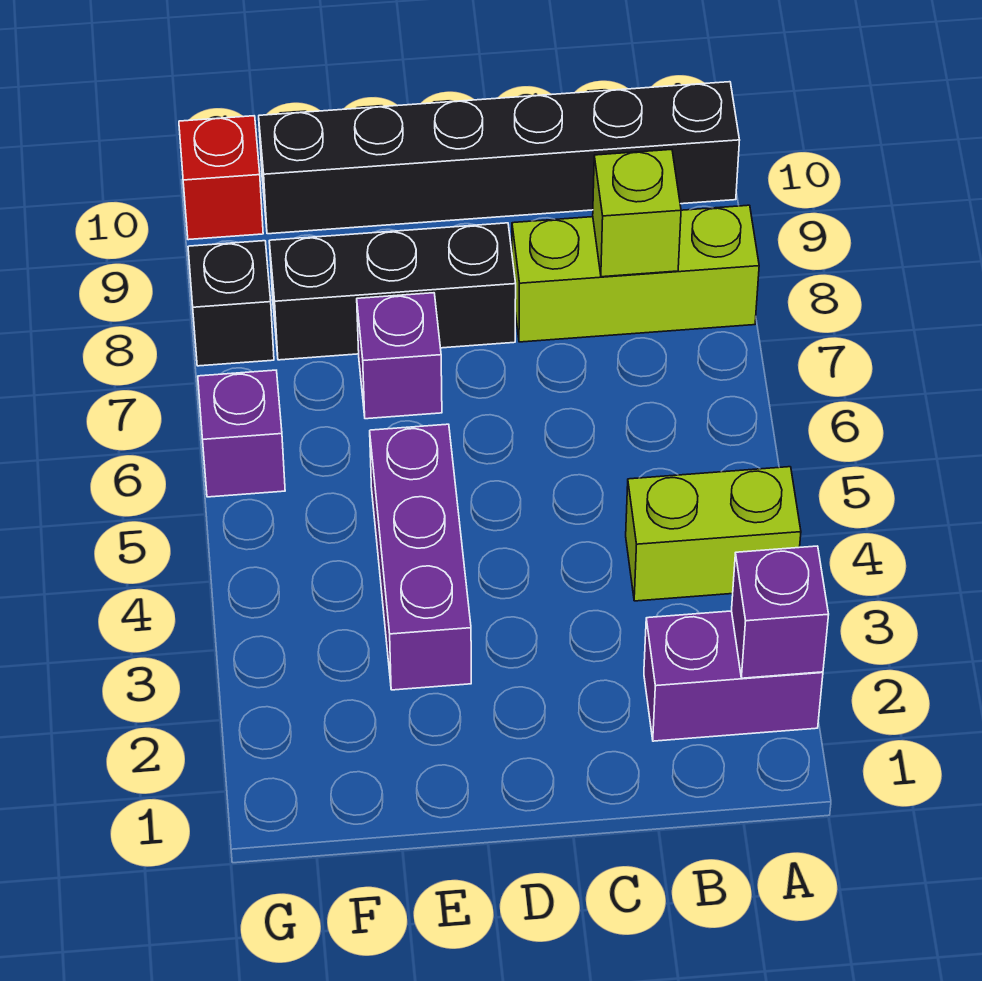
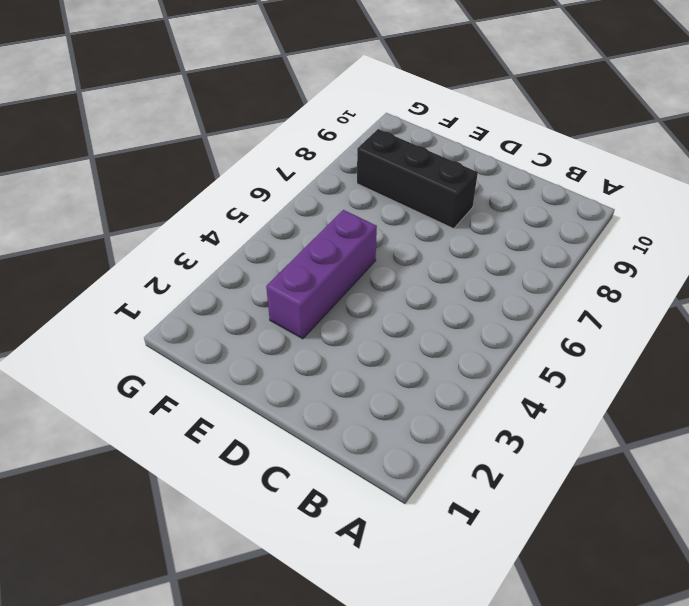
none -> purple 1x2 brick [644,611,823,741]
none -> lime 1x2 brick [626,467,801,601]
none -> lime 1x3 brick [512,205,759,342]

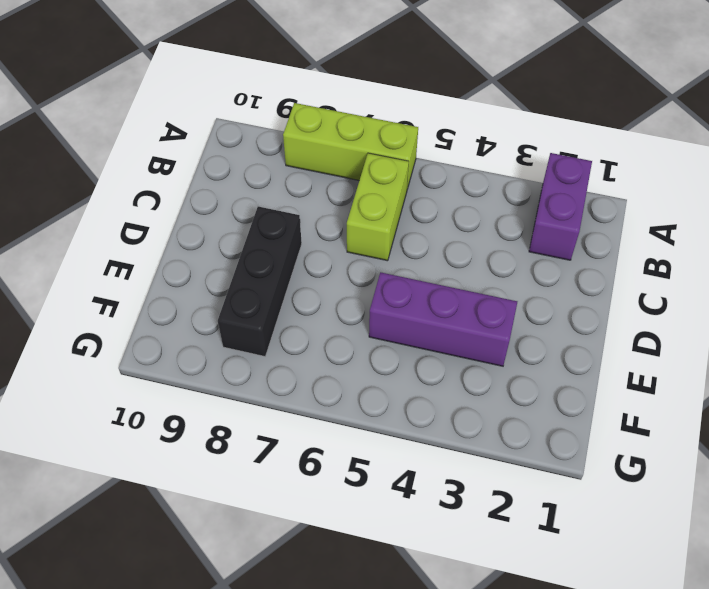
lime 1x3 brick [283,103,418,189] -> lime 1x3 brick turned to [512,205,759,342]
lime 1x2 brick [347,153,409,261] -> lime 1x2 brick moved to [626,467,801,601]
none -> black 1x6 brick [259,82,740,234]
none -> purple 1x1 brick [357,293,442,419]
none -> purple 1x1 brick [198,370,285,497]

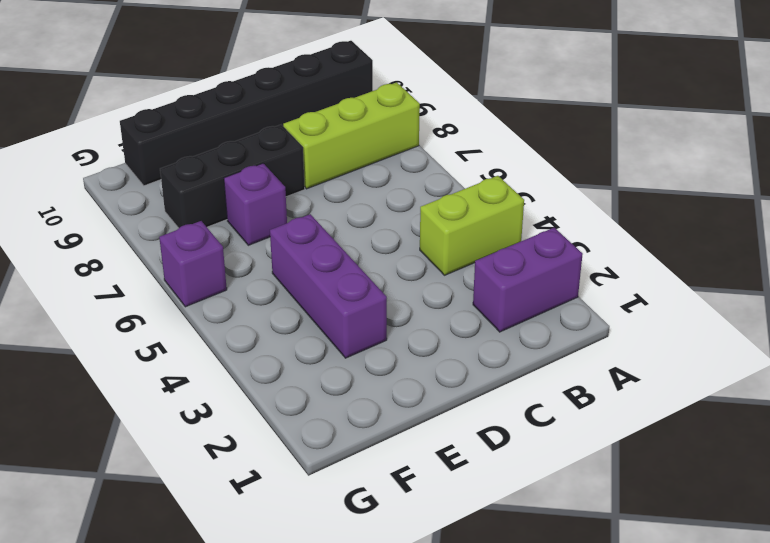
none -> black 1x1 brick [188,241,274,366]
none -> red 1x1 brick [179,116,263,240]
none -> purple 1x1 brick [732,546,829,678]

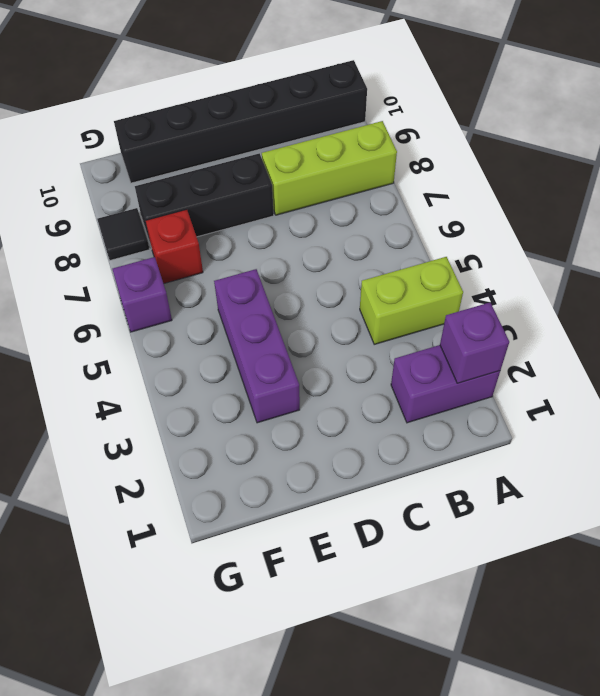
red 1x1 brick [146,210,203,284] -> red 1x1 brick moved to [179,116,263,240]
black 1x1 tile [97,208,150,260] -> black 1x1 brick [188,241,274,366]
none -> purple 1x1 brick [357,293,442,419]
none -> lime 1x1 brick [593,149,681,277]

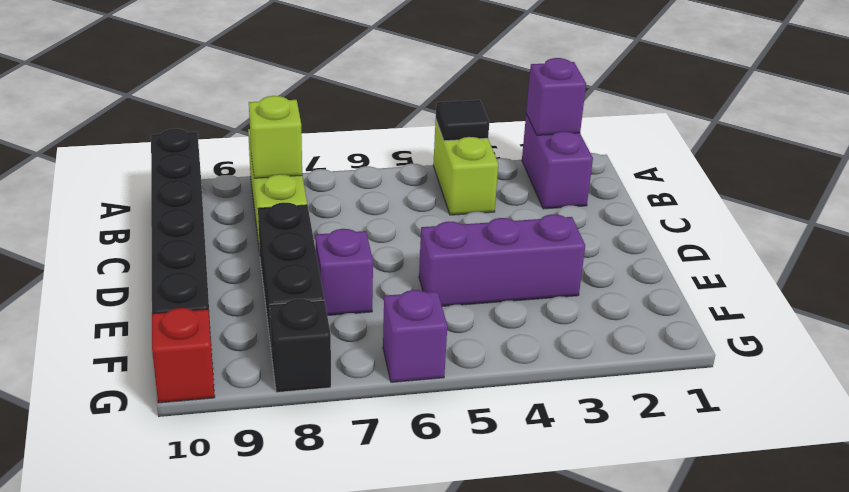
black 1x1 tile [436,100,489,141] -> none

